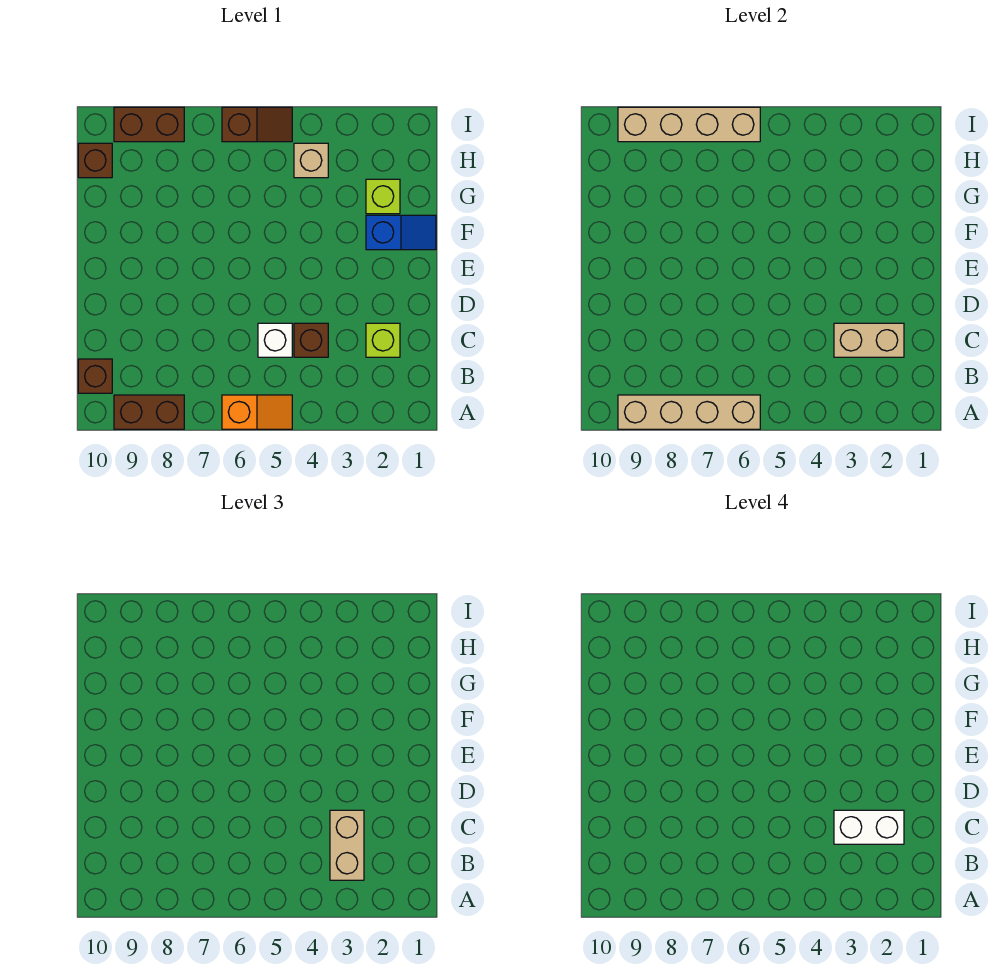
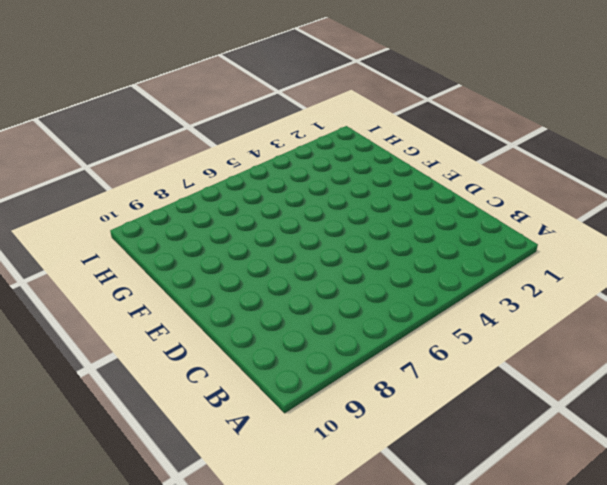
none -> orange 1x2 slope [222,395,292,429]
none -> brown 1x2 brick [114,395,184,429]
none -> brown 1x1 brick [78,359,112,393]

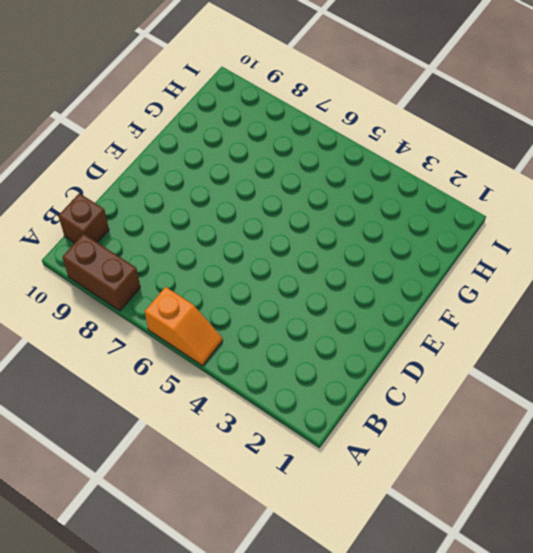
none -> lime 1x1 brick [366,323,400,357]
none -> brown 1x1 brick [294,323,328,357]
none -> white 1x1 brick [258,323,292,357]

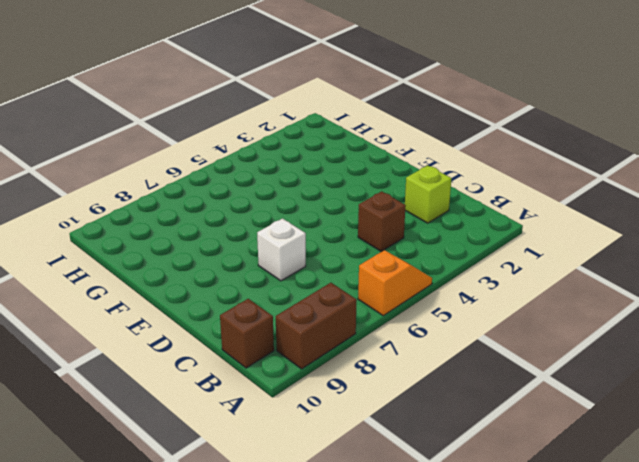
white 1x1 brick [257,219,306,281] -> white 1x1 brick moved to [258,323,292,357]
none -> blue 1x2 slope [366,215,436,250]
none -> lime 1x1 brick [366,179,400,214]
none -> tan 1x1 brick [294,143,328,178]

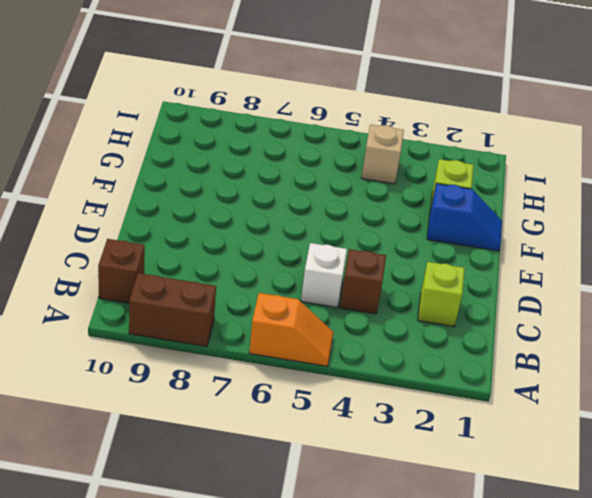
none -> brown 1x1 brick [78,143,112,178]
none -> brown 1x2 slope [222,107,292,142]
none -> brown 1x2 brick [114,107,184,142]

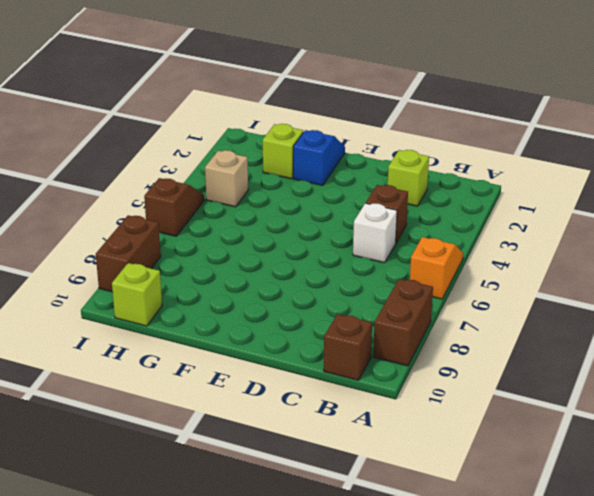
lime 1x1 brick [112,263,162,326] -> brown 1x1 brick [78,143,112,178]
none -> tan 1x4 brick [618,395,760,429]
none -> tan 1x2 brick [834,323,904,357]
none -> tan 1x4 brick [618,107,760,142]

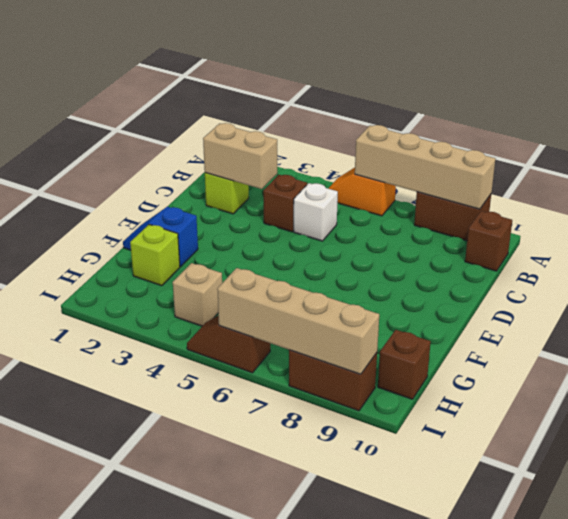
none -> tan 1x2 brick [330,810,364,880]
none -> white 1x2 brick [834,810,904,844]

